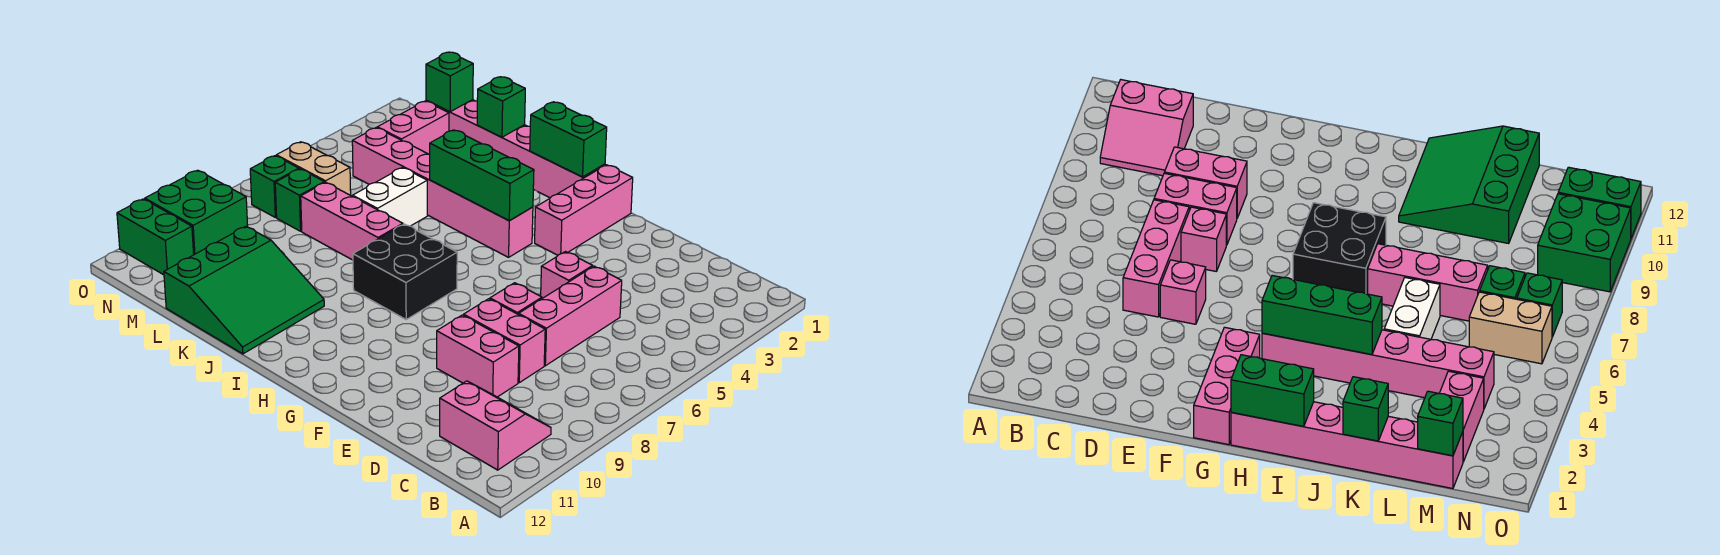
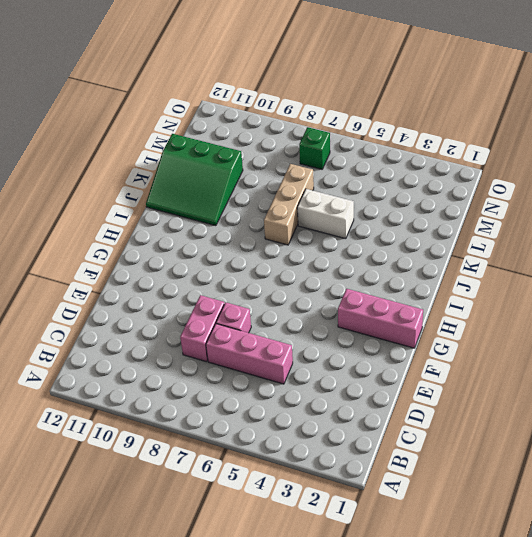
tan 1x3 brick [264,164,314,245] -> pink 1x3 brick [301,182,403,260]
none -> pink 2x2 slope [440,381,551,470]
none -> pink 1x2 brick [437,315,519,397]
none -> pink 1x1 brick [541,252,593,298]

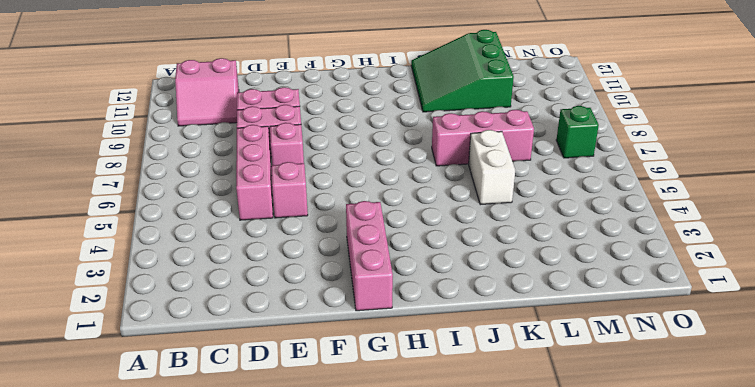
none -> pink 1x6 brick [426,100,605,198]
none -> pink 1x6 brick [352,128,533,257]
none -> black 2x2 brick [353,224,457,319]

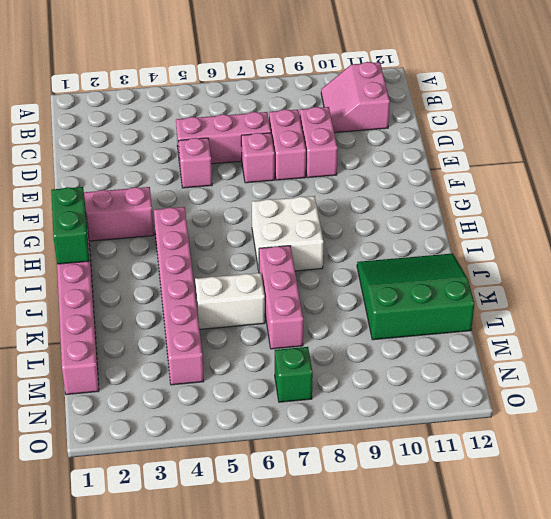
white 2x2 brick [252,196,324,271] -> black 2x2 brick [353,224,457,319]
none -> pink 1x2 brick [377,101,449,154]
none -> tan 1x2 brick [276,142,351,195]
none -> green 1x1 brick [275,169,324,231]

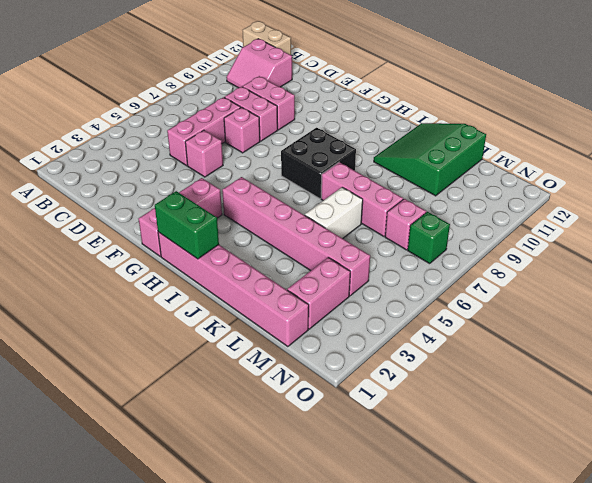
tan 1x2 brick [243,21,291,55] -> tan 1x2 brick moved to [276,142,351,195]
pink 1x1 brick [385,199,426,250] -> green 1x1 brick [275,169,324,231]
none -> green 2x2 brick [145,170,248,255]
none -> green 1x2 brick [117,199,194,275]
none -> green 1x3 brick [430,130,534,221]

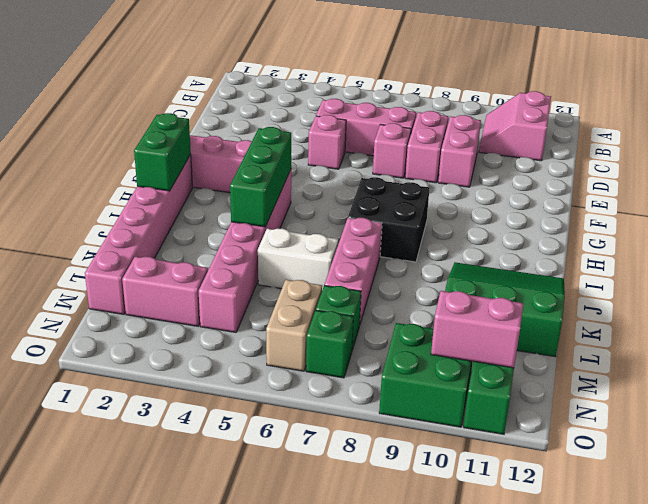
pink 1x2 brick [431,291,524,368] -> none
none -> green 1x1 brick [477,77,525,137]
none -> green 1x1 brick [426,52,473,112]

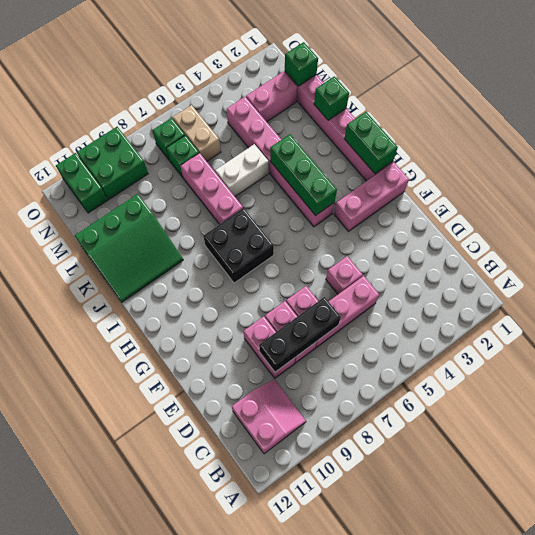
black 1x3 brick [259,297,341,372] -> none

